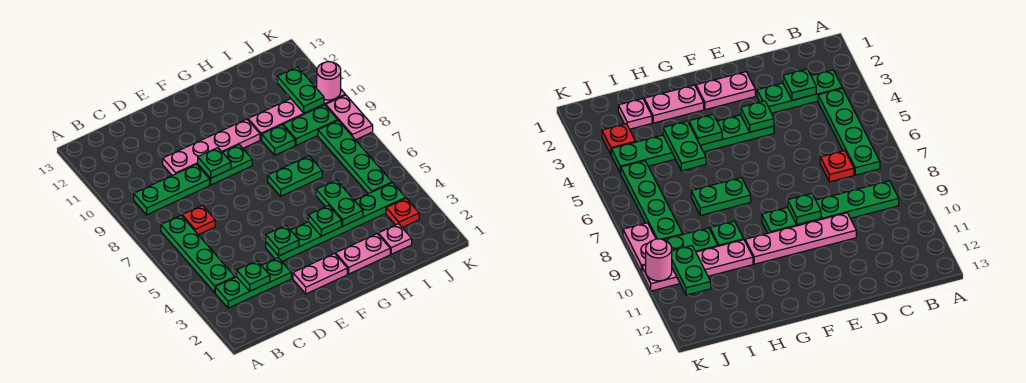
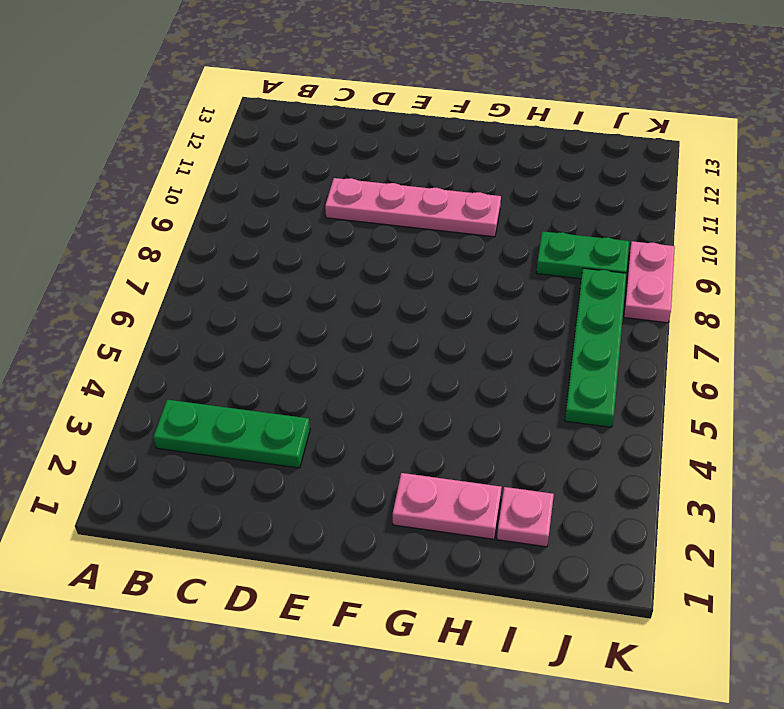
none -> green 1x4 plate [161,215,235,292]
none -> green 1x3 plate [134,164,210,215]
none -> red 1x1 plate [182,205,215,235]

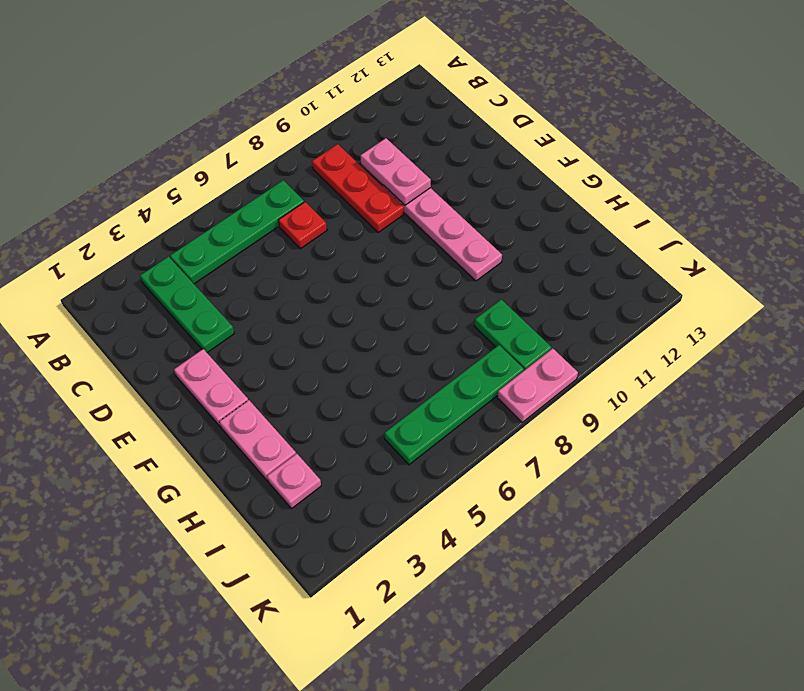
red 1x3 plate [312,144,404,233] -> green 1x3 plate [134,164,210,215]
pink 1x2 plate [360,138,431,205] -> none
none -> green 1x6 plate [266,183,406,261]
none -> green 1x2 plate [198,145,252,185]
none -> green 1x2 plate [268,156,322,196]

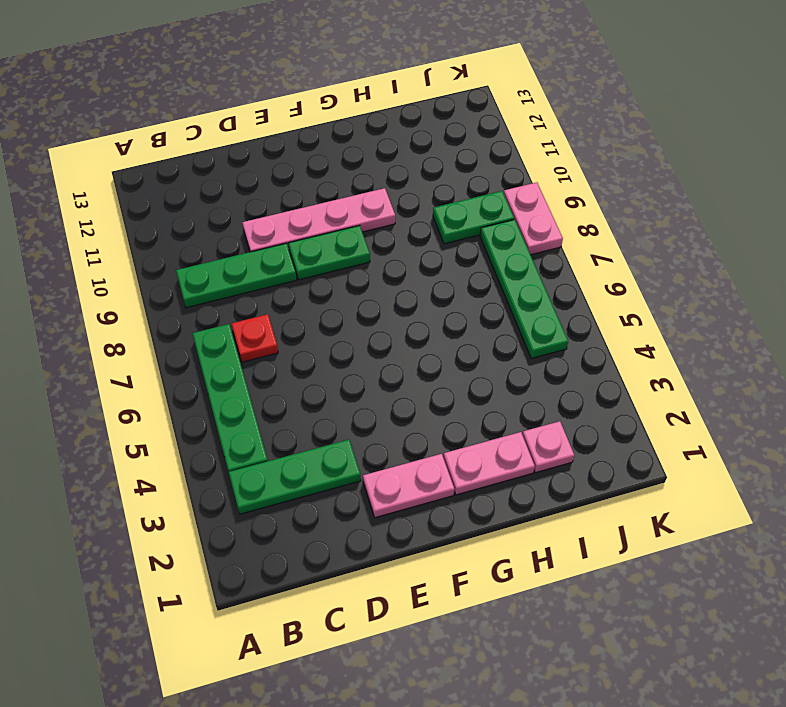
none -> green 1x6 plate [266,183,406,261]
none -> green 1x2 plate [268,156,322,196]
none -> green 1x1 plate [262,125,295,155]

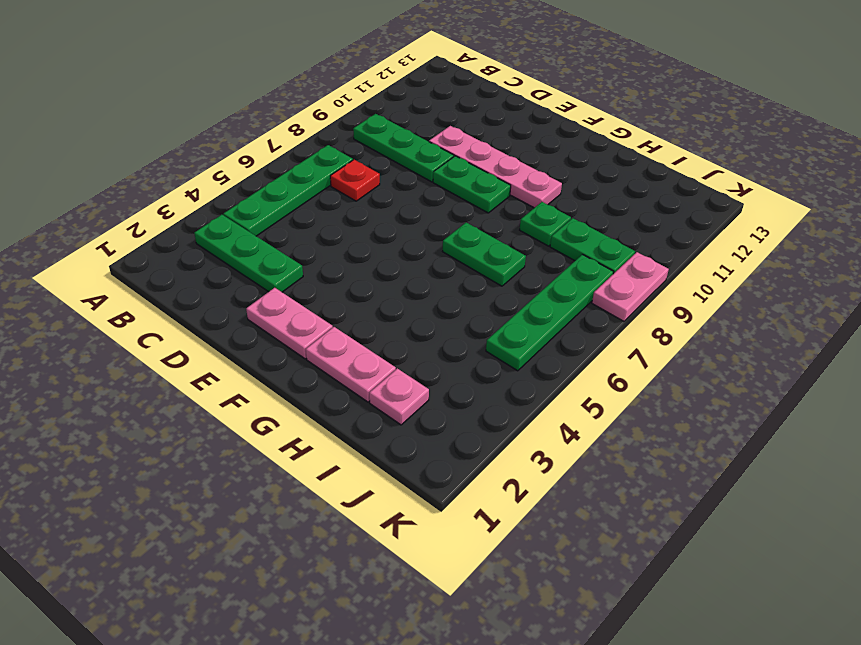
none -> green 1x6 plate [266,183,406,261]
none -> pink 1x4 plate [248,87,345,140]
none -> red 1x1 plate [386,198,419,227]

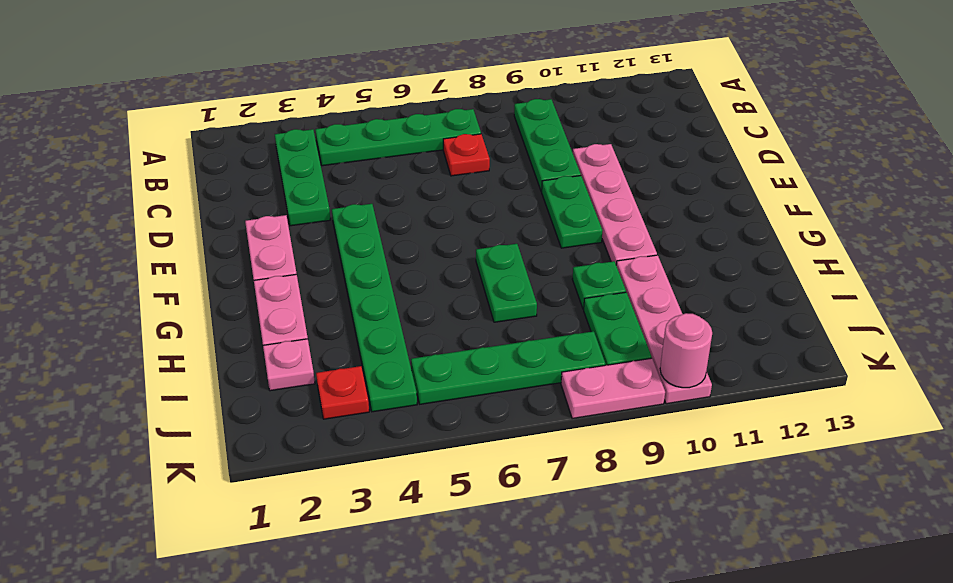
none -> green 1x1 plate [237,261,270,291]
none -> green 1x1 plate [266,225,299,256]
none -> green 1x1 plate [198,148,231,178]

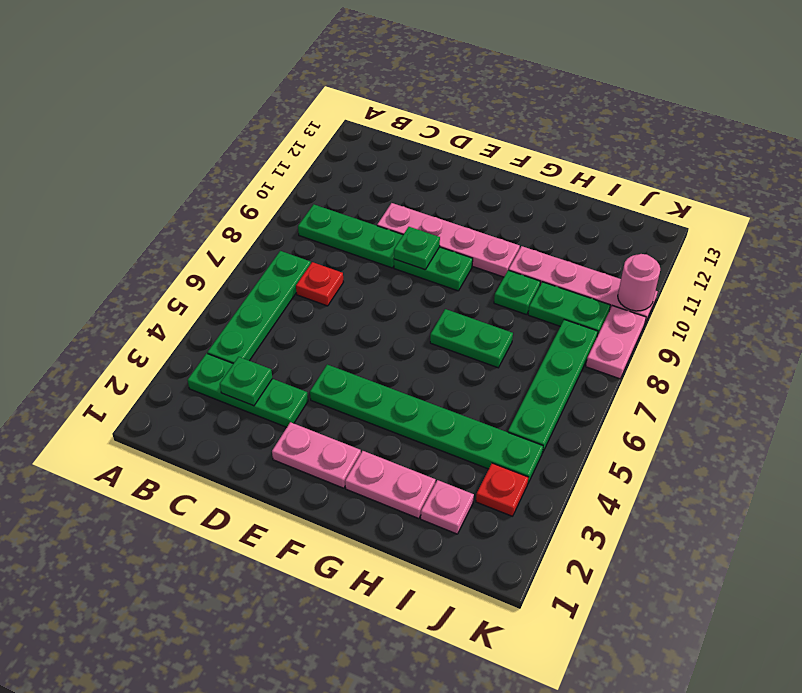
none -> green 1x1 plate [266,225,299,256]
none -> green 1x1 plate [308,206,342,236]
none -> green 1x2 plate [316,180,363,226]

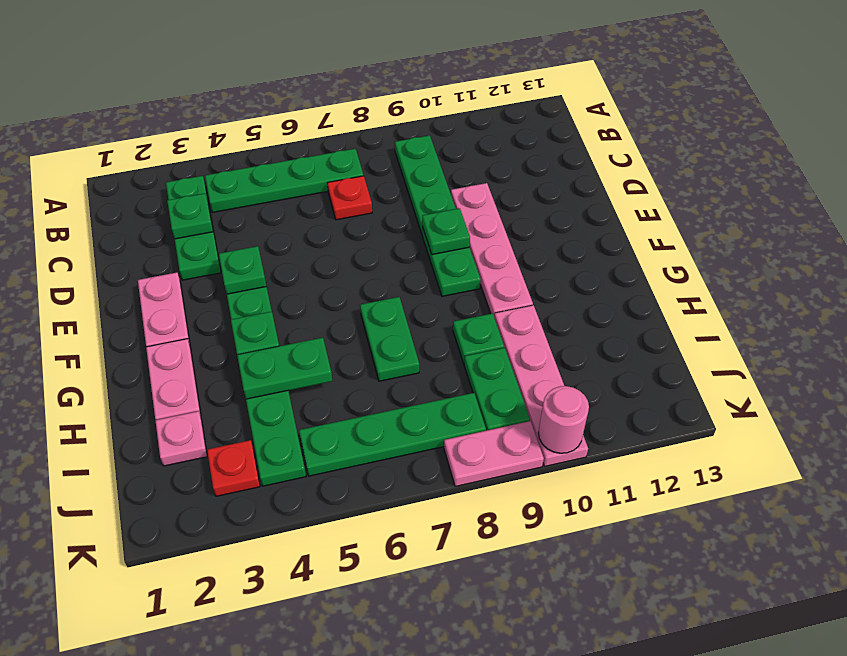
none -> green 1x2 plate [277,67,324,113]

